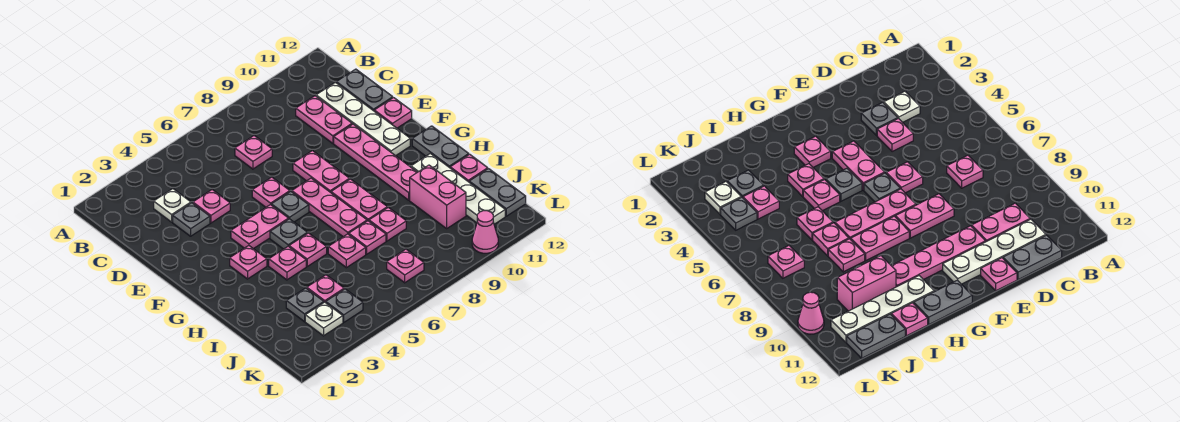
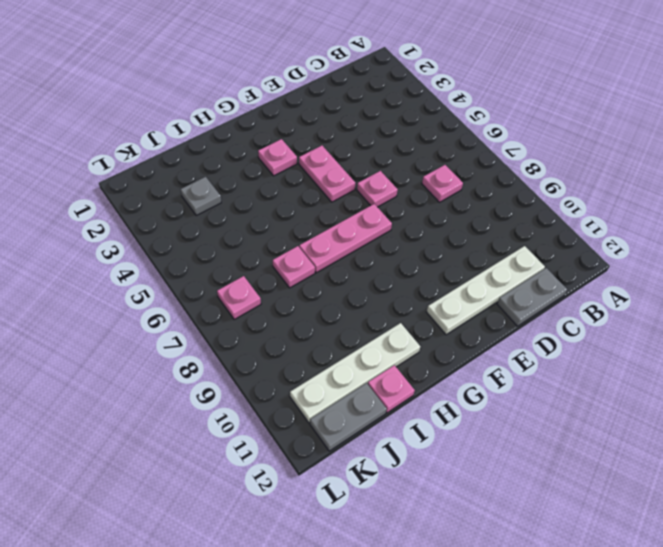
none -> white 1x1 plate [154,189,191,222]
none -> pink 1x2 plate [296,96,352,143]
none -> grey 1x1 plate [173,203,210,236]
none -> pink 1x1 plate [193,190,230,223]

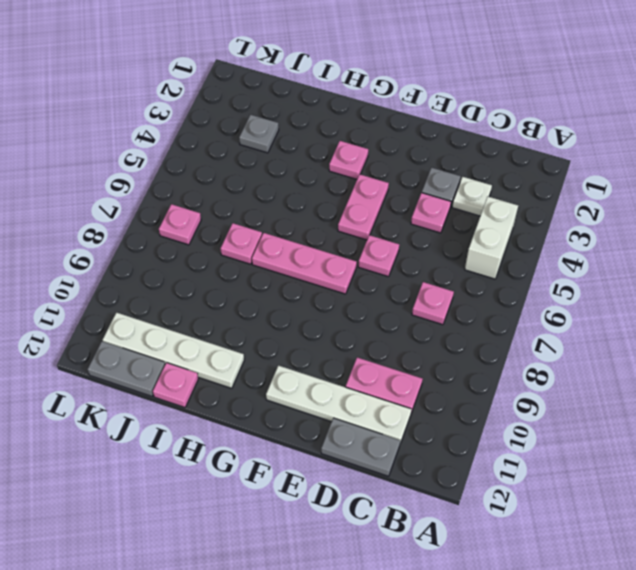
white 1x2 brick [465,197,518,279] -> none
none -> pink 1x2 plate [293,151,350,192]
none -> pink 1x4 plate [334,124,417,200]
none -> pink 1x1 plate [374,98,412,128]
none -> grey 1x1 plate [271,191,309,222]

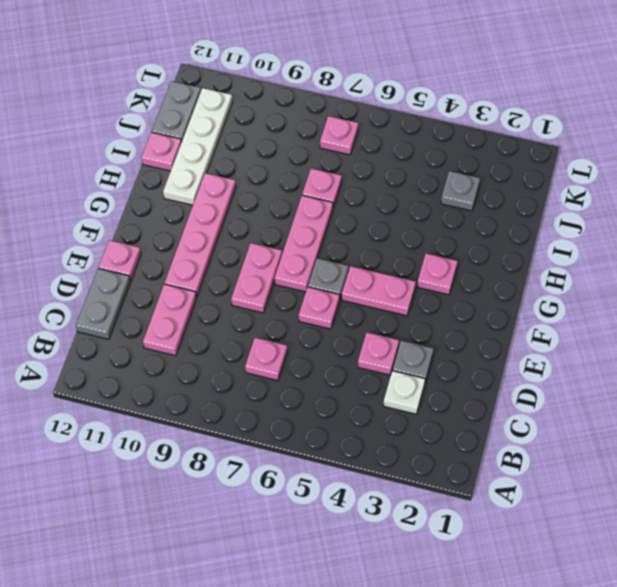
none -> white 1x4 plate [316,82,410,156]
none -> grey 1x1 plate [270,219,308,249]
none -> pink 1x2 plate [331,179,387,221]
none -> grey 1x2 plate [412,126,469,168]

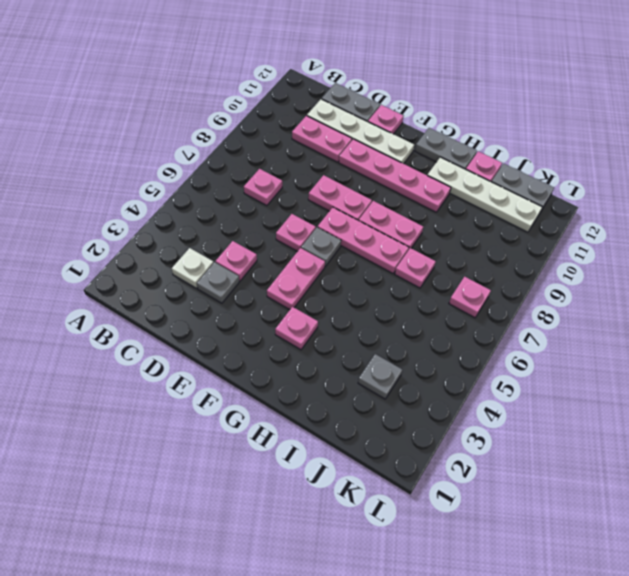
none -> grey 1x1 plate [270,219,308,249]
none -> pink 1x1 plate [269,246,306,280]
none -> pink 1x1 plate [289,233,327,266]
none -> pink 1x1 plate [328,234,366,268]

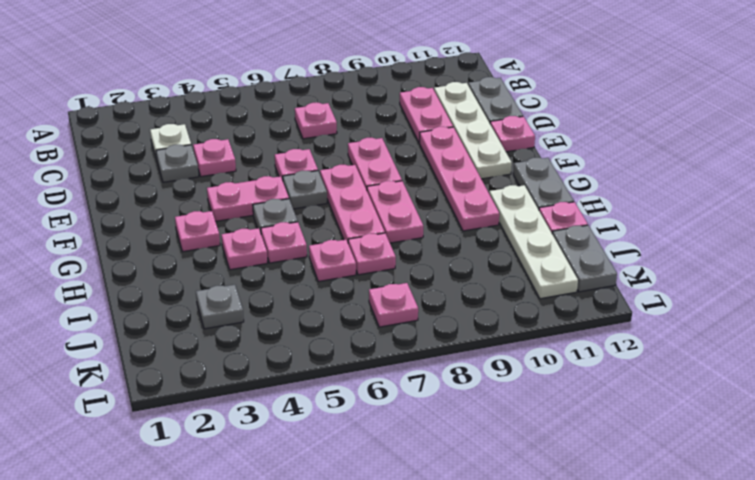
none -> pink 1x1 plate [369,207,406,241]
none -> pink 1x2 brick [410,165,466,228]
none -> pink 1x1 plate [307,275,344,303]
none -> white 1x1 plate [305,302,343,336]

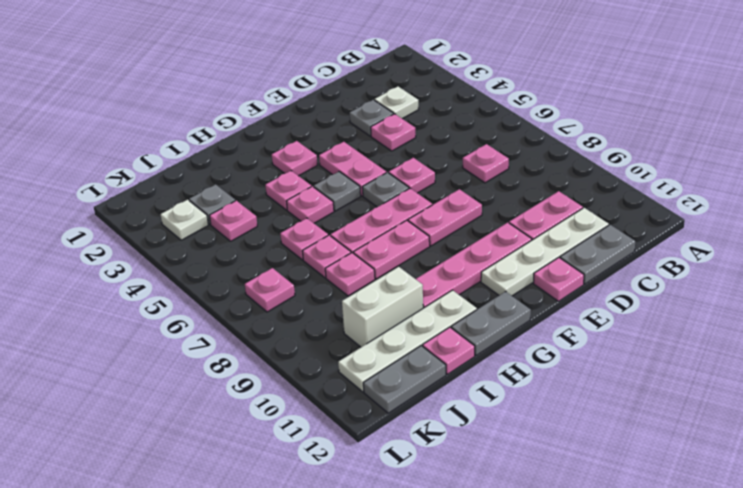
white 1x2 brick [342,267,423,347] -> pink 1x2 brick [410,165,466,228]
none -> grey 1x1 plate [326,289,363,322]
none -> pink 1x1 cone [472,211,498,253]

